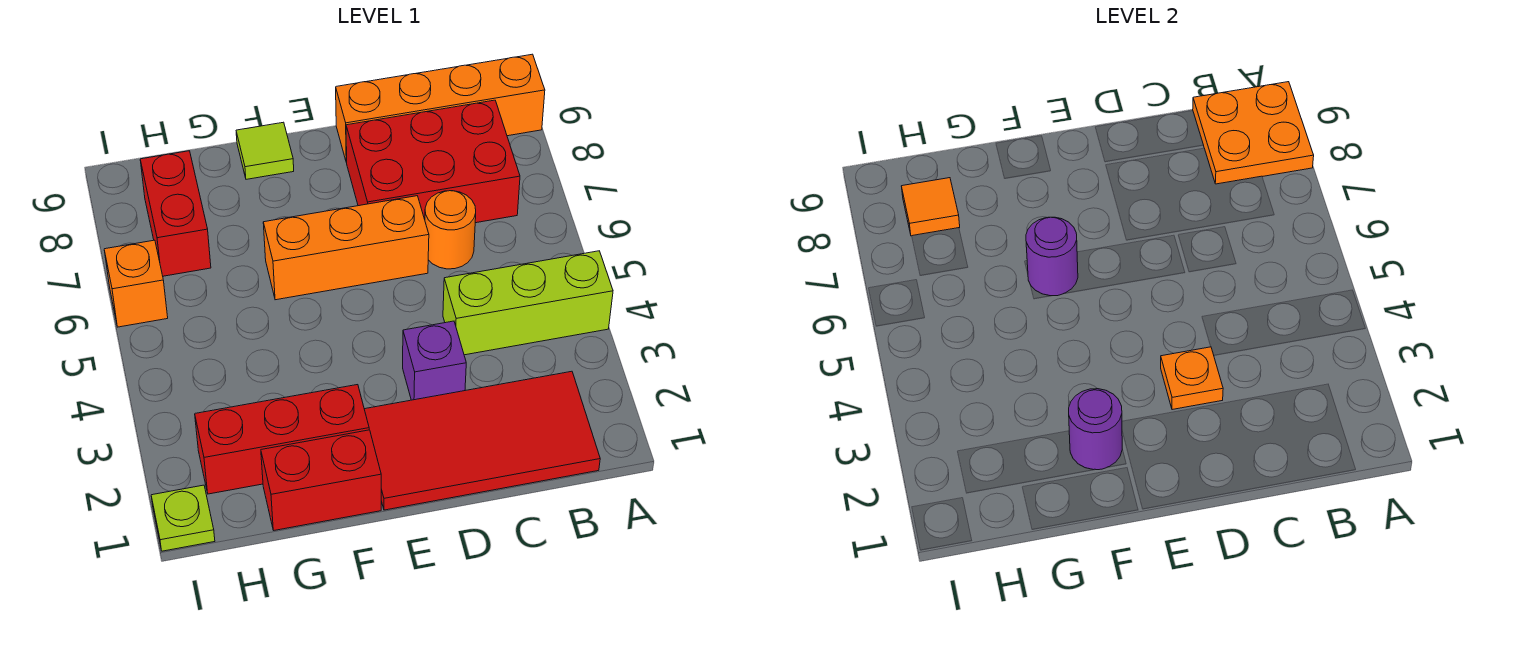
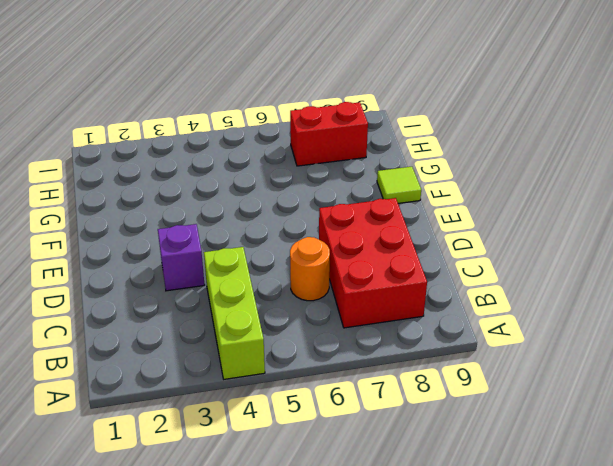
none -> orange 1x4 brick [336,54,545,162]
none -> red 2x4 tile [364,371,600,510]
none -> orange 1x3 brick [263,196,429,300]

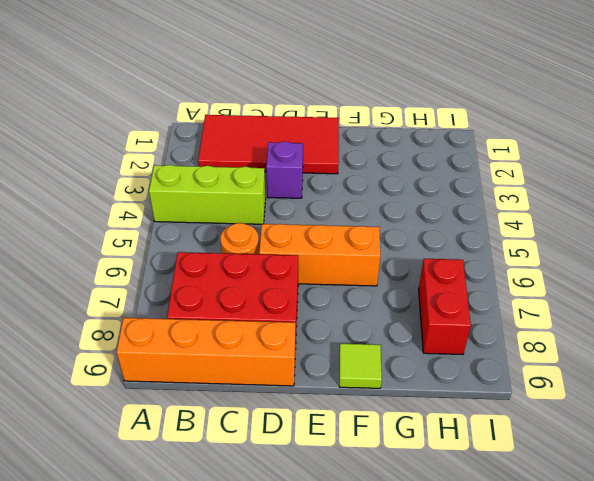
none -> red 1x2 brick [261,430,381,530]
none -> red 1x3 brick [195,385,369,494]
none -> lime 1x1 plate [151,485,215,551]

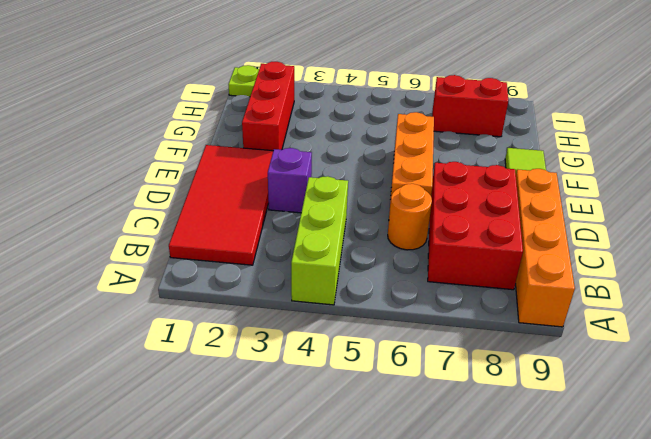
none -> red 1x2 brick [261,430,381,530]
none -> orange 1x1 brick [104,240,168,327]
none -> orange 2x2 plate [1193,82,1314,184]

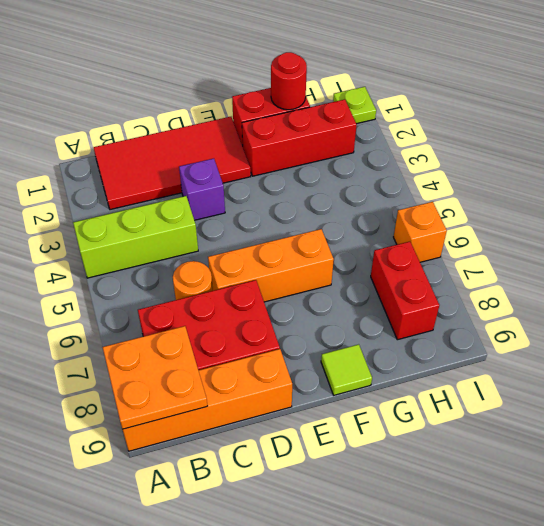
red 1x1 round brick [271,52,307,110] -> none
none -> orange 1x1 plate [1161,347,1223,410]
none -> purple 1x1 round brick [1069,389,1122,470]
none -> purple 1x1 round brick [1026,217,1078,296]

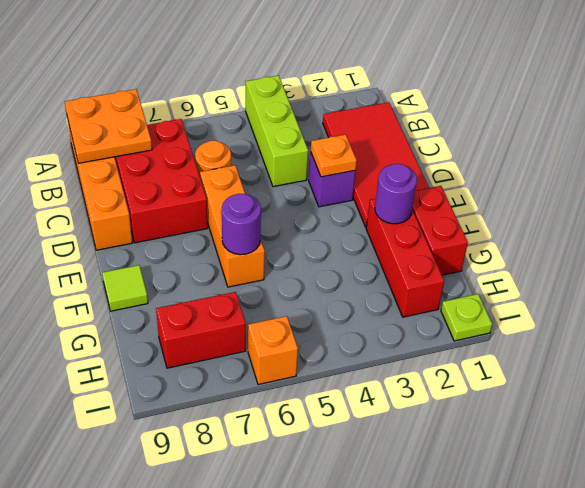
none -> orange 1x1 tile [901,178,960,236]

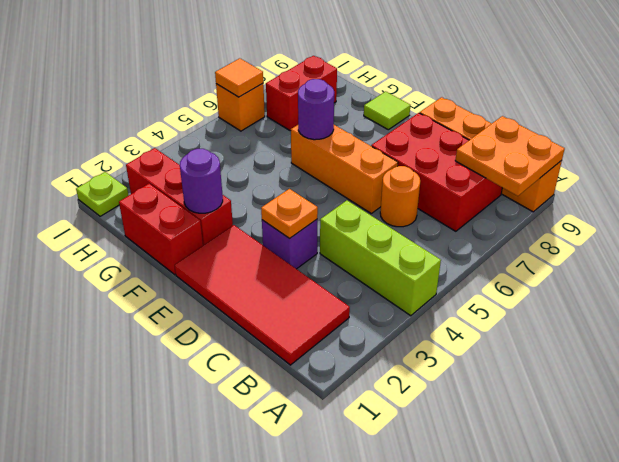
orange 1x1 tile [215,58,263,97] -> orange 1x1 tile moved to [901,178,960,236]

